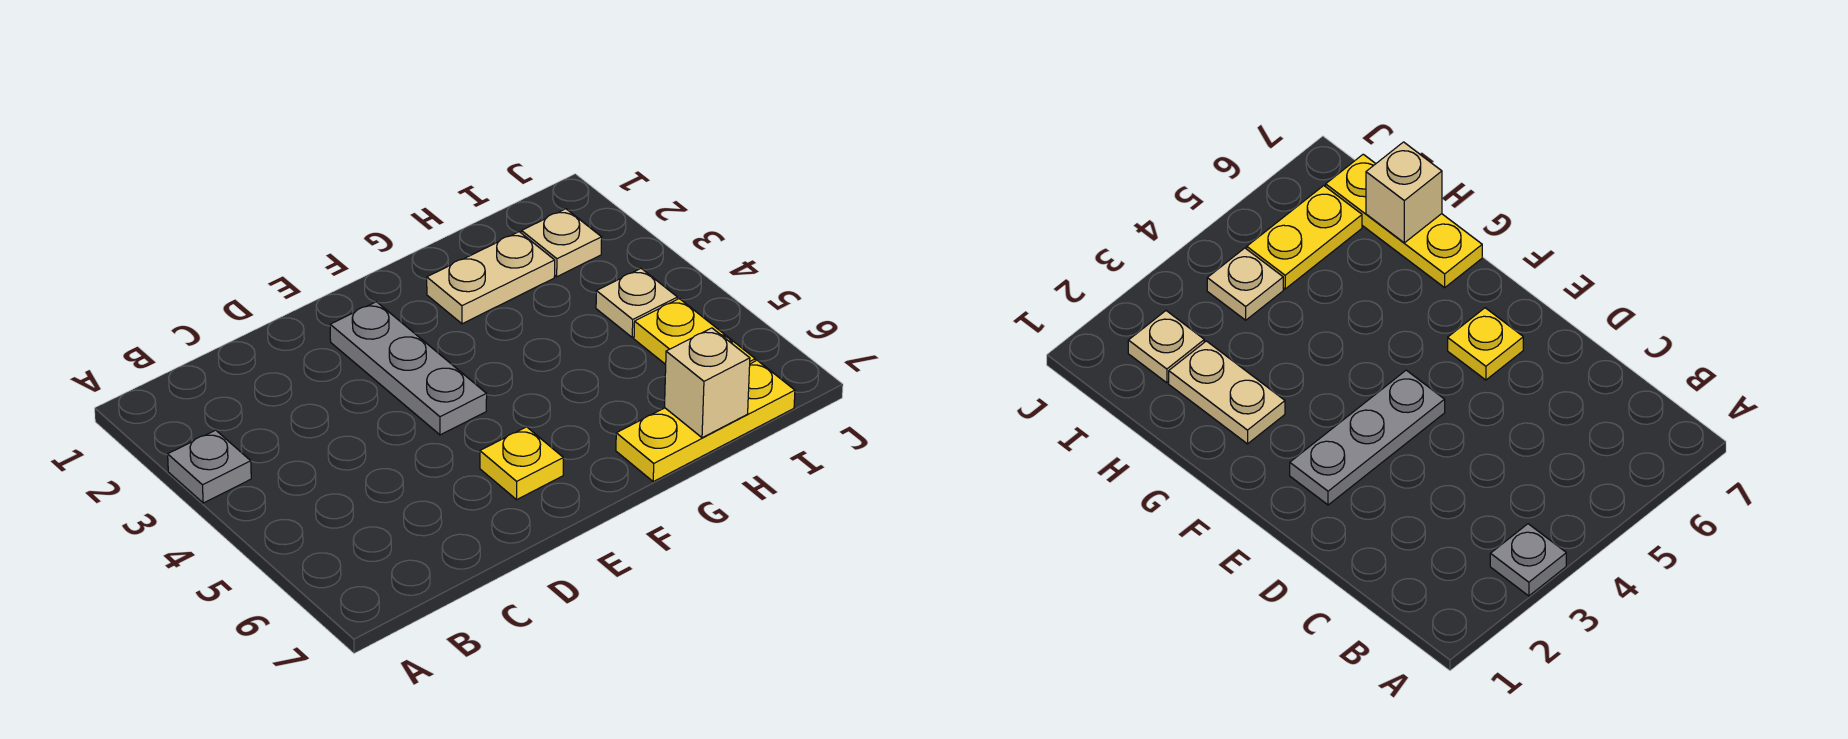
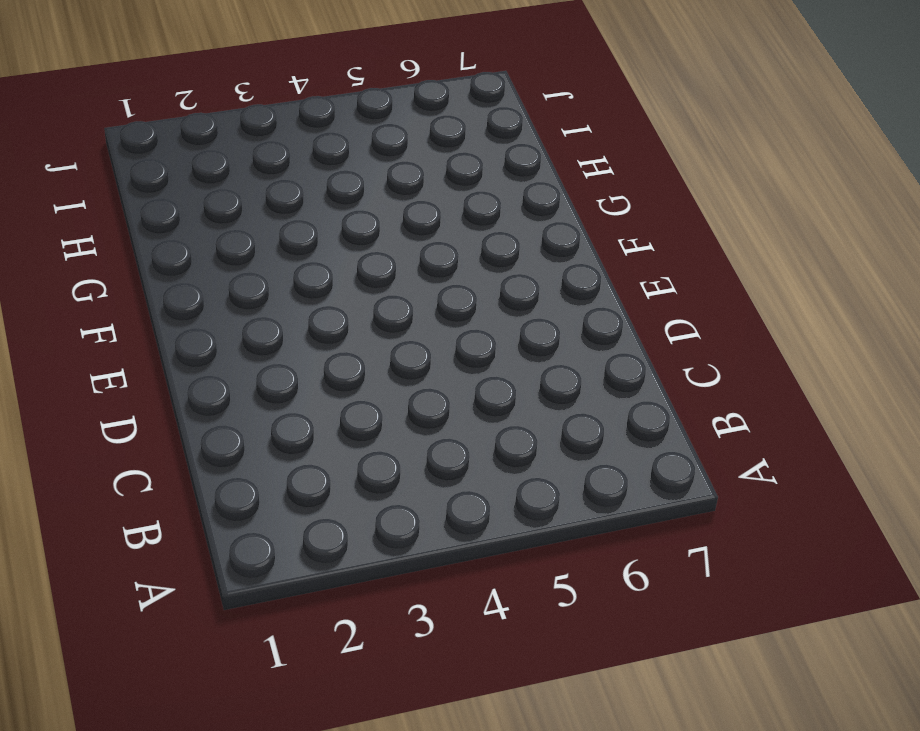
none -> grey 1x1 plate [168,430,251,503]
none -> grey 1x3 plate [330,302,487,435]

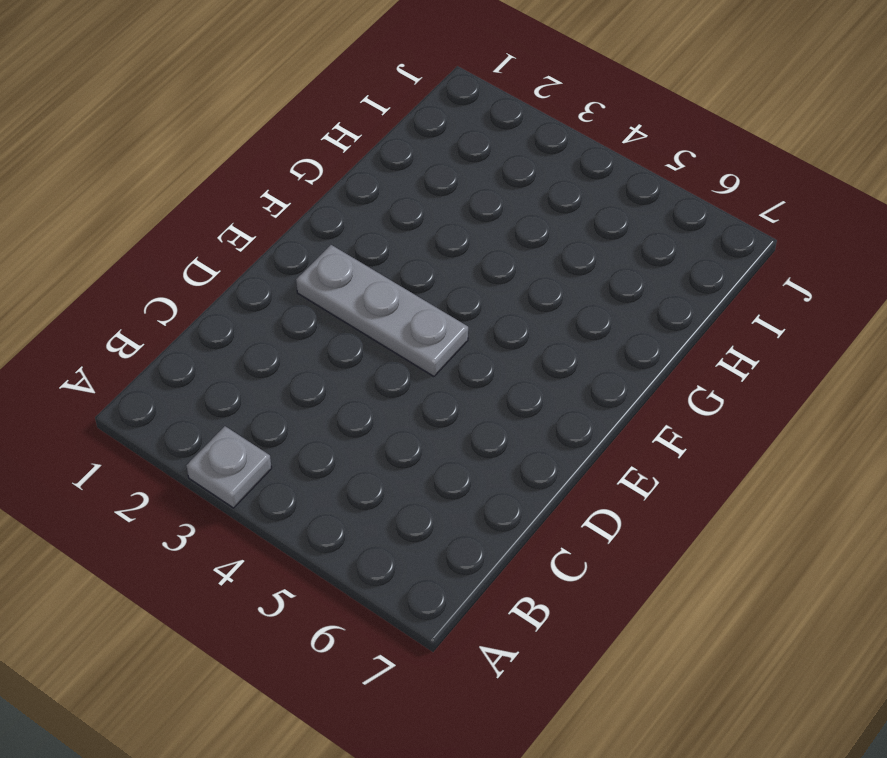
none -> yellow 1x1 plate [480,427,563,500]
none -> tan 1x2 plate [427,232,555,324]

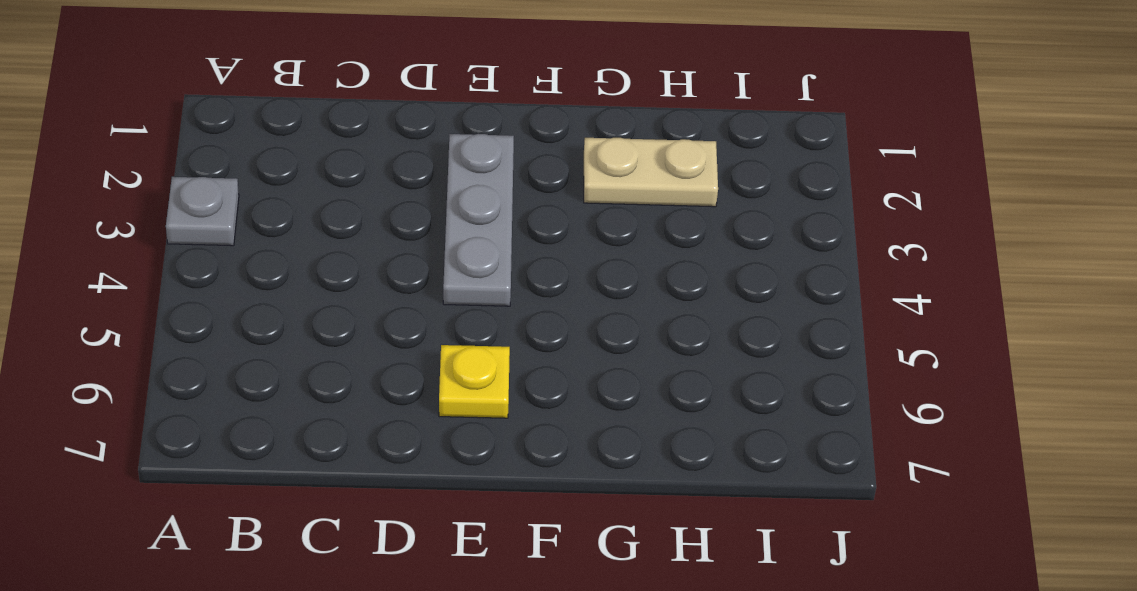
none -> yellow 1x3 plate [616,360,795,482]
none -> tan 1x1 plate [522,209,602,277]

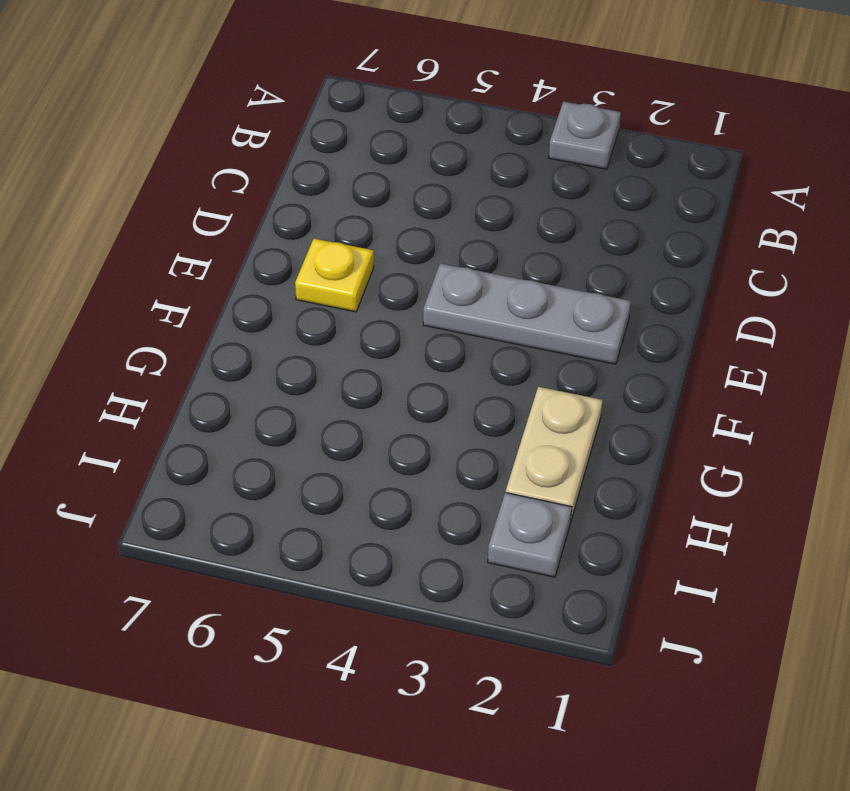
grey 1x1 plate [488,493,572,577] -> tan 1x1 plate [522,209,602,277]
none -> yellow 1x3 plate [616,360,795,482]
none -> tan 1x1 plate [596,269,677,337]

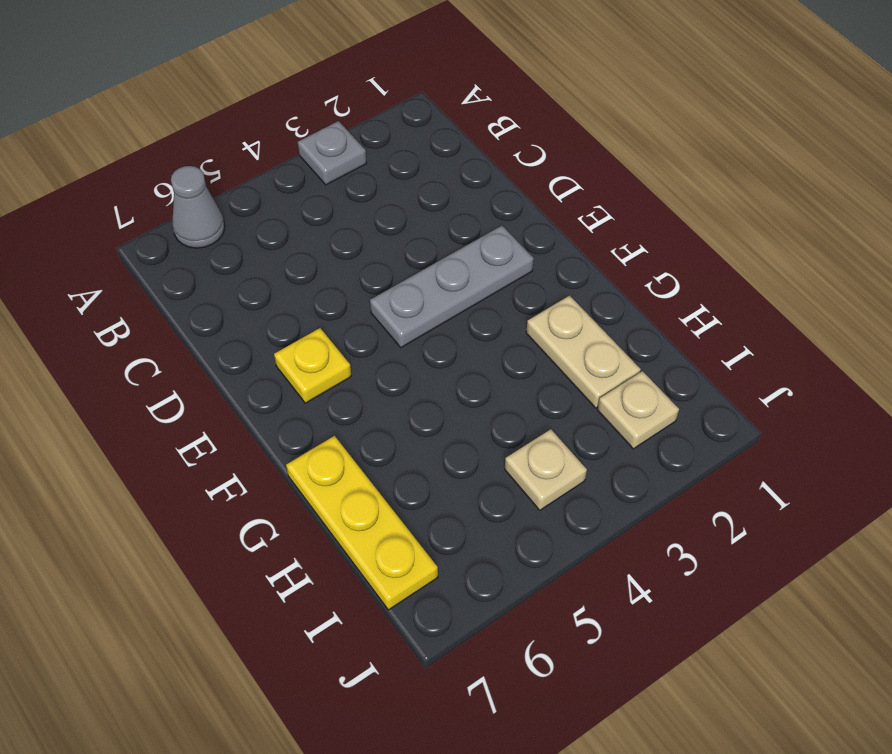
grey 1x1 cone [171,166,225,248] -> none
none -> yellow 1x2 plate [634,299,755,365]
none -> tan 1x1 brick [665,328,750,438]

